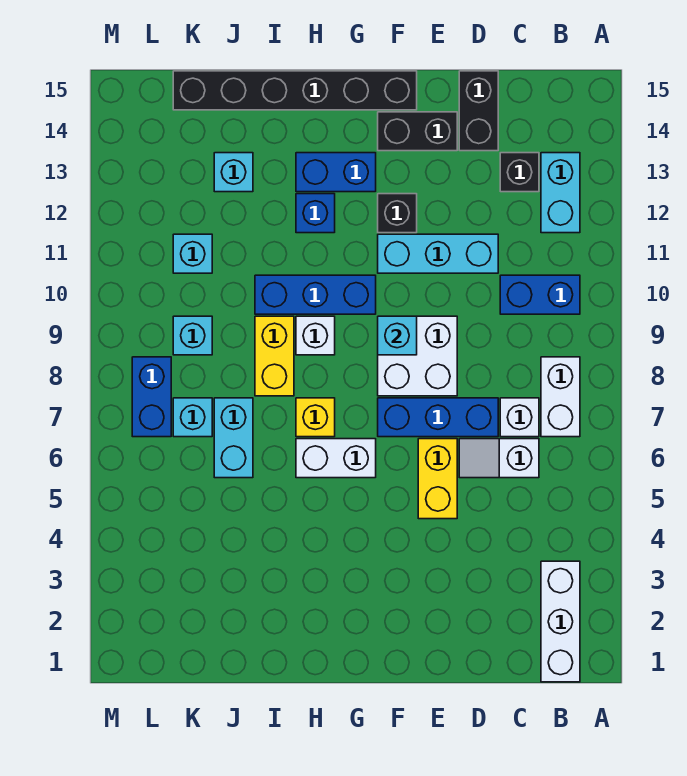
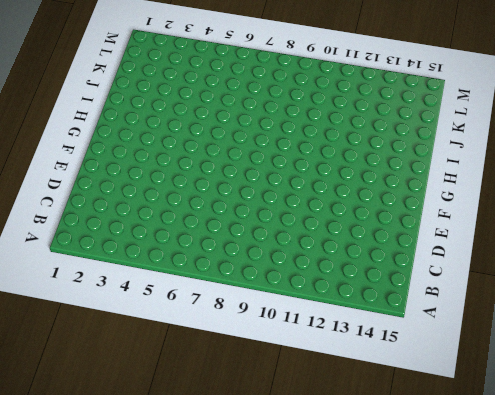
none -> white 1x3 brick [541,561,580,682]
none -> white 1x2 brick [541,357,580,437]
none -> blue 1x2 brick [500,275,580,314]

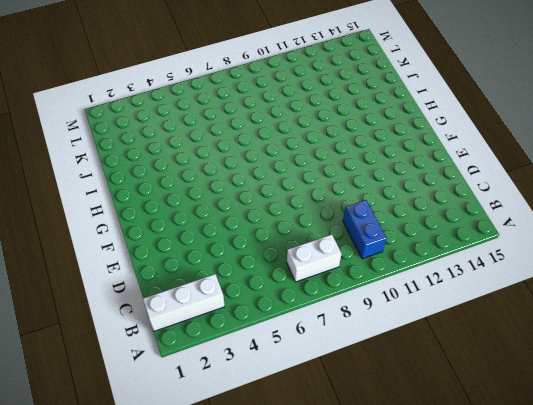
none -> cyan 1x2 brick [541,153,580,233]
none -> white 1x2 slope [459,439,539,478]
none -> white 1x1 brick [500,398,539,437]

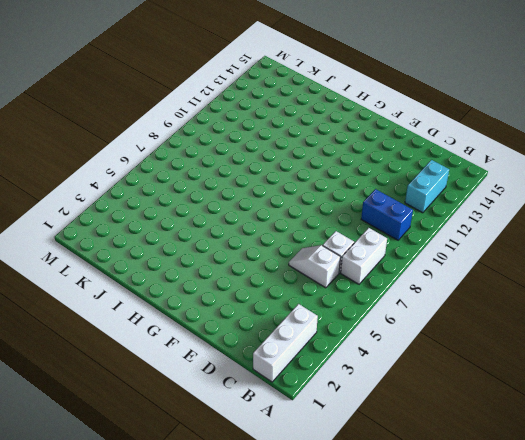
none -> black 1x1 brick [500,153,539,192]
none -> blue 1x3 brick [378,398,498,437]
none -> cyan 1x3 brick [378,234,498,273]

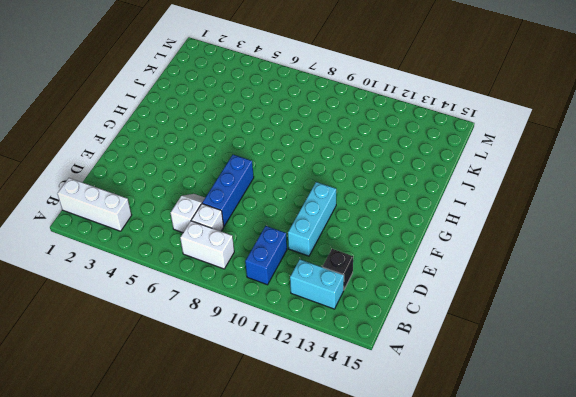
none -> black 1x2 brick [459,71,498,151]
none -> yellow 1x2 brick [418,439,457,519]
none -> white 2x2 brick [378,316,457,396]

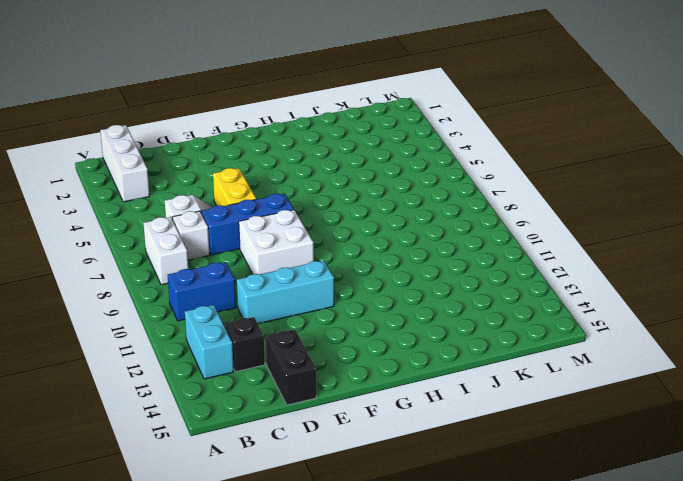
none -> black 1x2 brick [378,112,457,151]
none -> black 1x1 brick [378,194,417,233]
none -> black 1x6 brick [173,71,417,110]

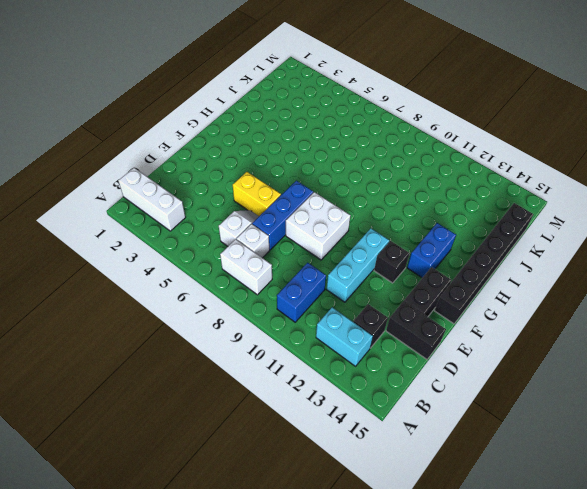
none -> white 1x2 brick [296,439,376,478]
none -> blue 1x3 brick [255,275,376,314]
none -> yellow 1x1 brick [296,398,335,437]

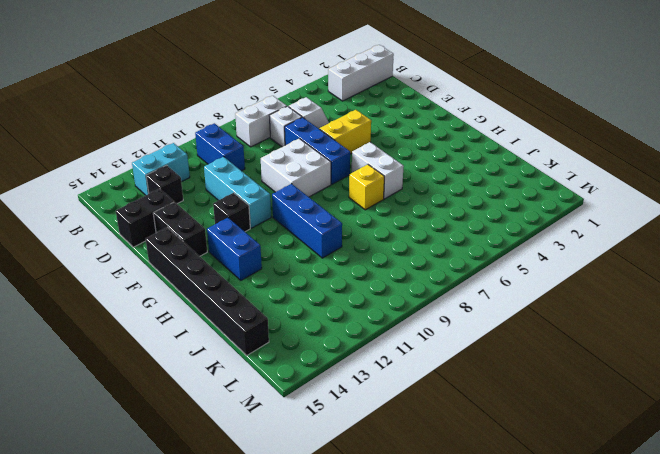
none -> white 1x1 brick [296,316,335,355]
none -> blue 1x1 brick [296,194,335,233]
none -> yellow 1x2 brick [255,316,294,396]

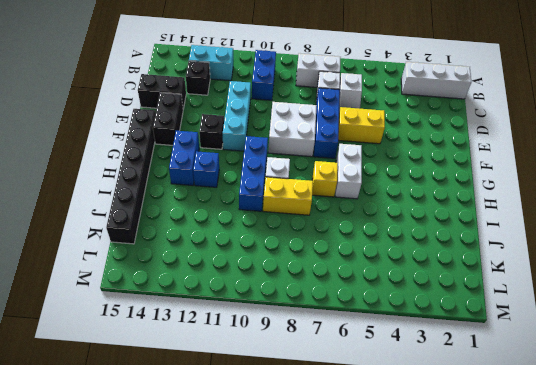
none -> cyan 1x2 brick [214,398,253,478]
none -> cyan 1x1 brick [214,153,253,192]
none -> cyan 1x1 brick [173,398,212,437]

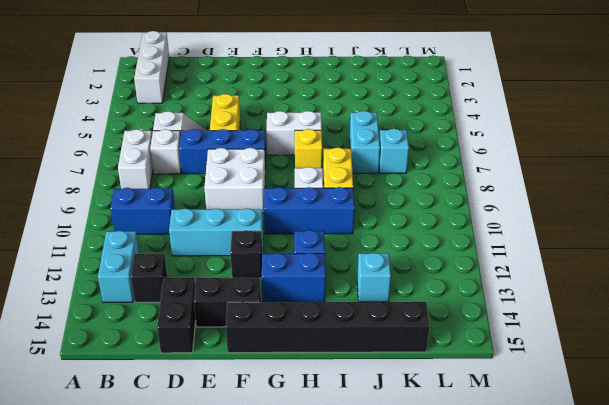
none -> cyan 1x1 brick [173,316,212,355]
none -> cyan 1x1 brick [173,234,212,273]
none -> blue 1x2 brick [132,357,171,437]

